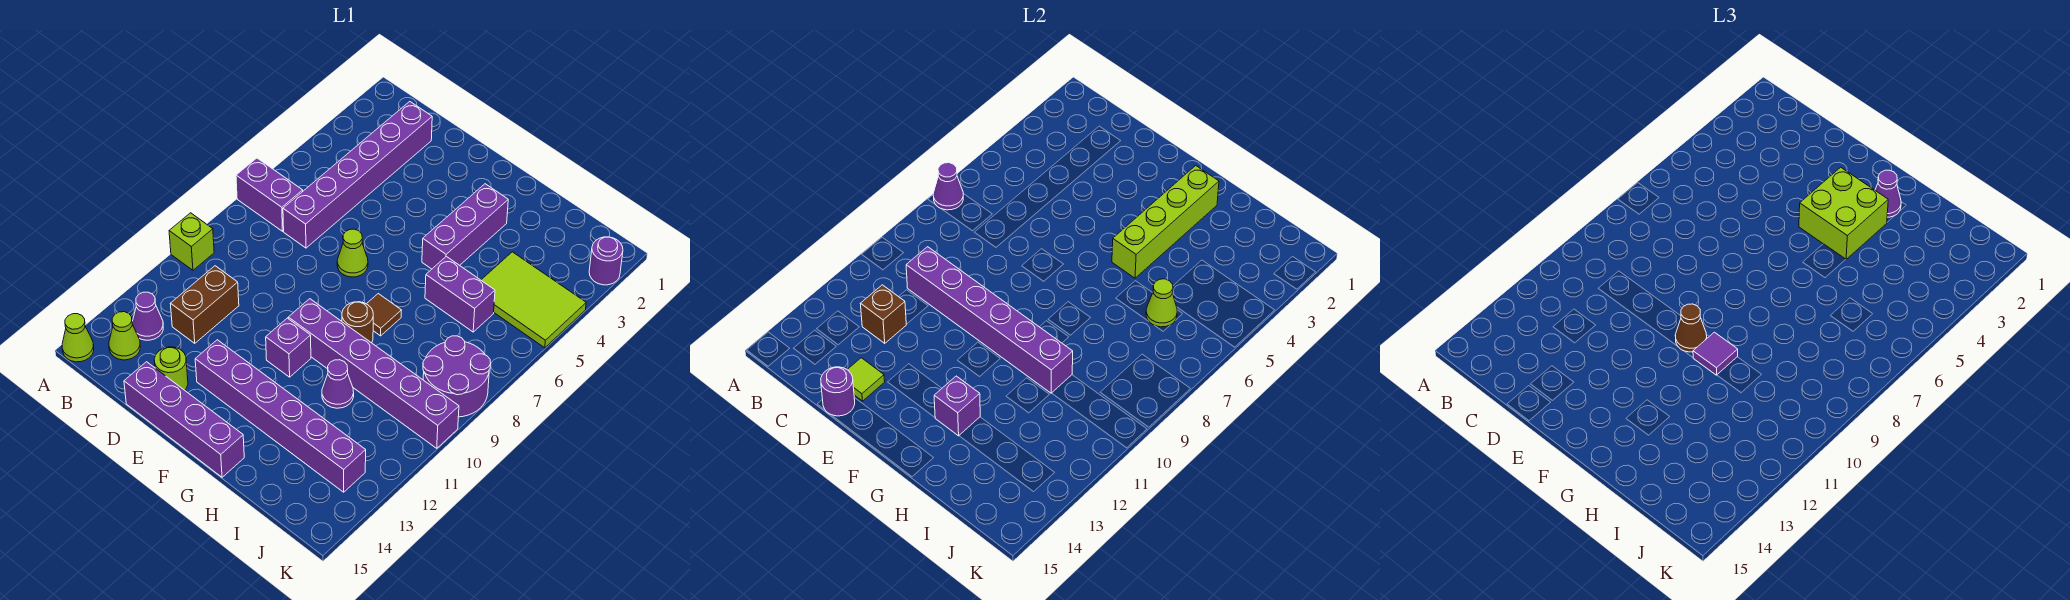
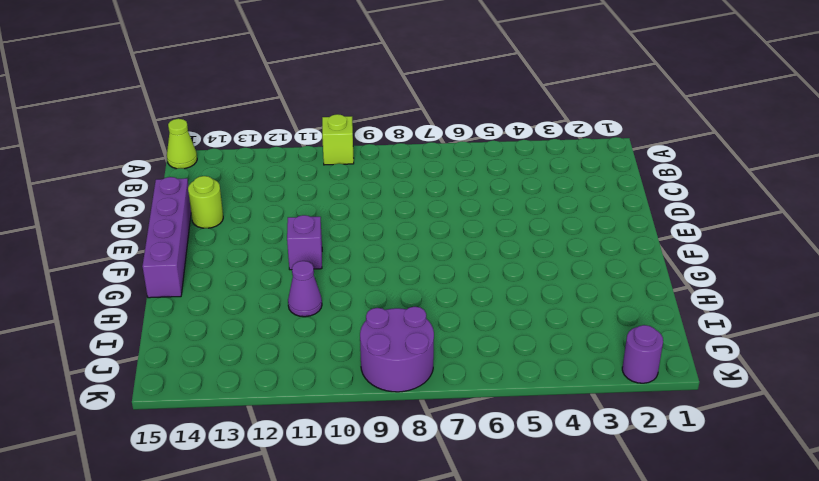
none -> purple 1x2 brick [236,158,303,231]
none -> purple 1x1 cone [132,292,163,340]
none -> lime 1x1 cone [109,312,140,360]
none -> purple 1x6 brick [283,102,432,248]

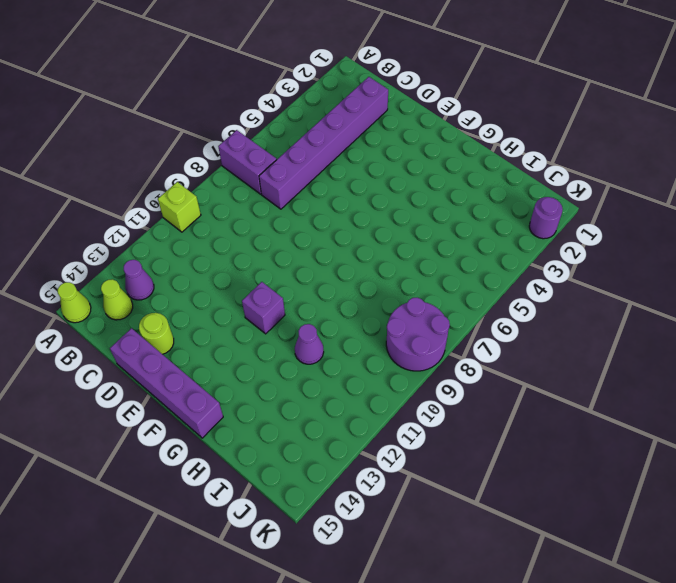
none -> brown 1x2 brick [170,266,239,343]
none -> lime 1x1 cone [337,229,368,277]
none -> purple 1x6 brick [195,340,366,492]
none -> purple 1x6 brick [288,299,459,448]

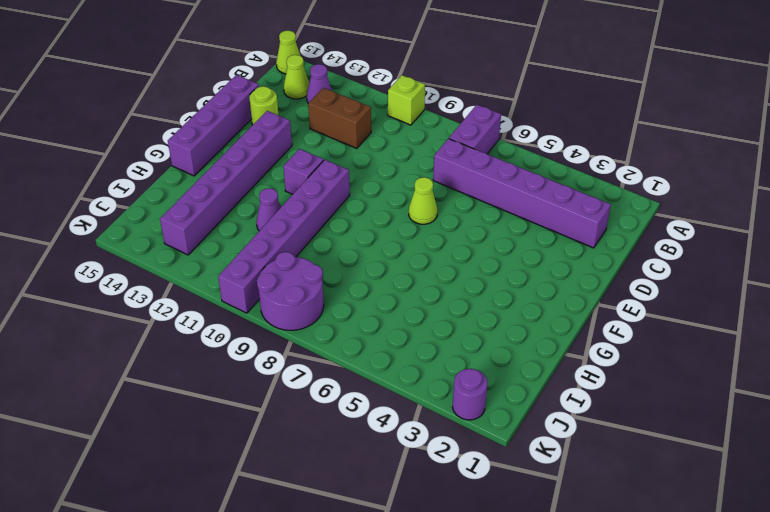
none -> purple 1x3 brick [422,184,508,269]
none -> brown 1x1 tile [367,294,402,336]
none -> brown 1x1 round brick [342,302,373,343]
none -> purple 1x2 brick [425,256,495,332]

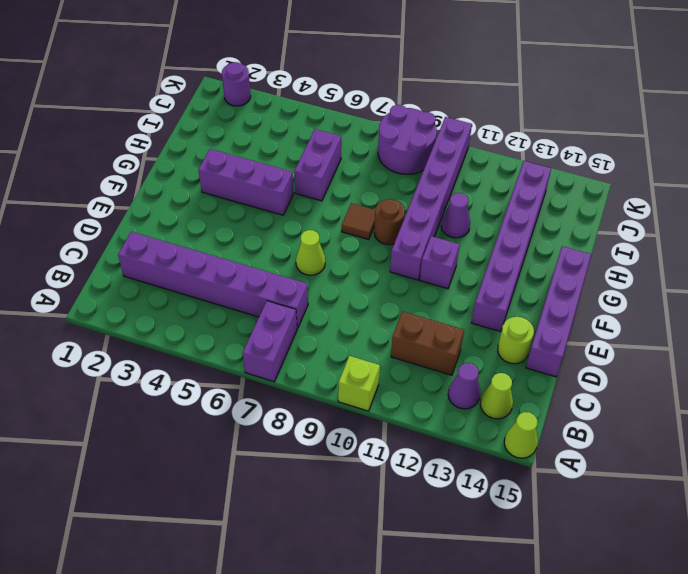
none -> lime 2x3 tile [481,252,586,348]
none -> purple 1x1 cone [933,163,963,210]
none -> purple 1x6 brick [906,247,1073,393]
none -> brown 1x1 brick [860,285,906,343]

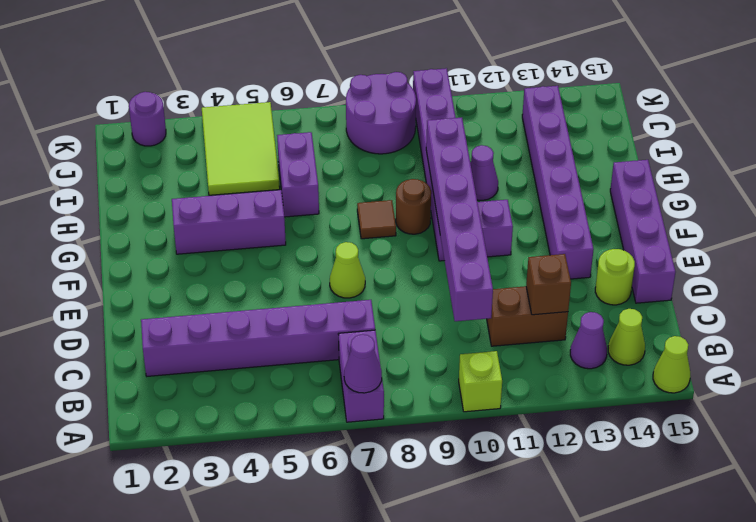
none -> lime 1x1 tile [847,358,885,401]
none -> purple 1x1 round brick [821,367,855,416]
none -> lime 1x4 brick [1112,166,1219,278]
none -> purple 1x1 brick [934,376,980,436]

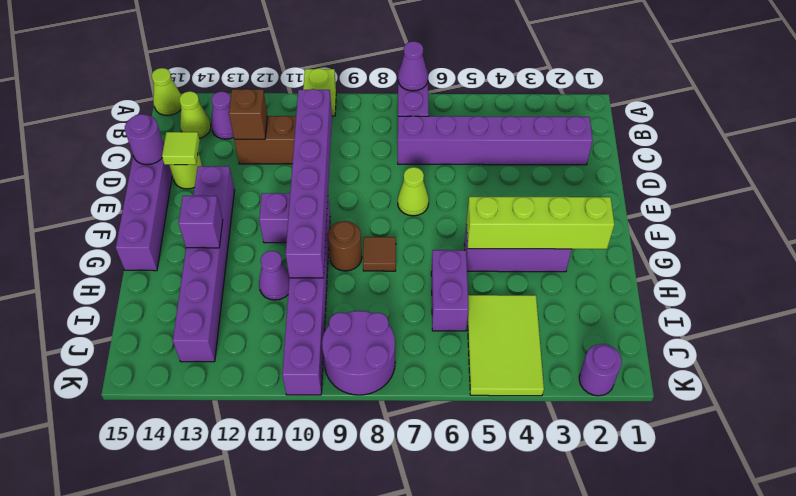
none -> lime 1x1 cone [1146,279,1177,327]
none -> lime 2x2 brick [1799,167,1888,259]
none -> brown 1x1 cone [1675,304,1707,352]
none -> purple 1x1 cone [1875,170,1901,217]

